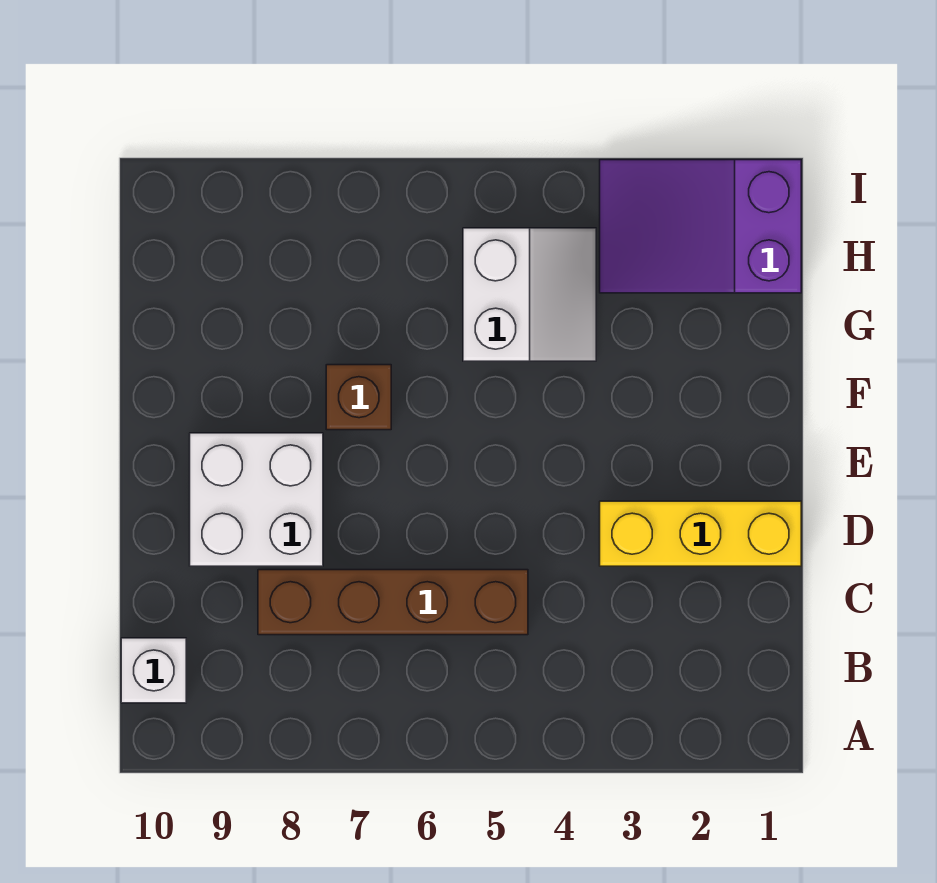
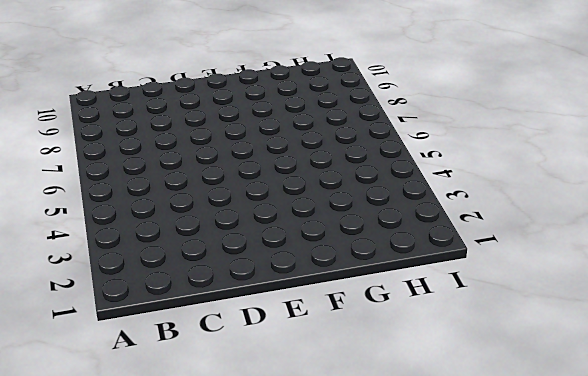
none -> white 1x1 brick [121,638,186,703]
none -> brown 1x4 brick [258,570,528,635]

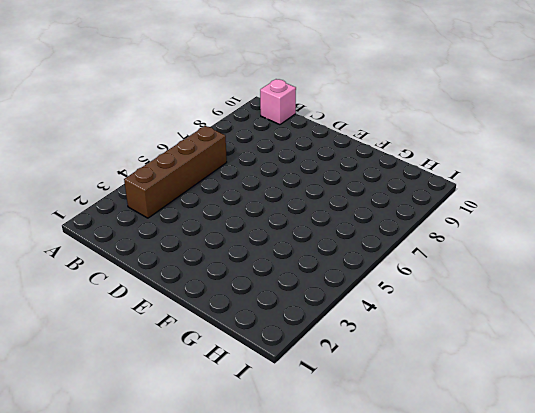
brown 1x4 brick [124,126,227,218] -> brown 1x4 brick moved to [258,570,528,635]
pink 1x1 brick [260,79,296,125] -> white 1x1 brick [121,638,186,703]
none -> yellow 1x3 brick [600,501,801,566]
none -> white 2x2 brick [190,433,323,566]

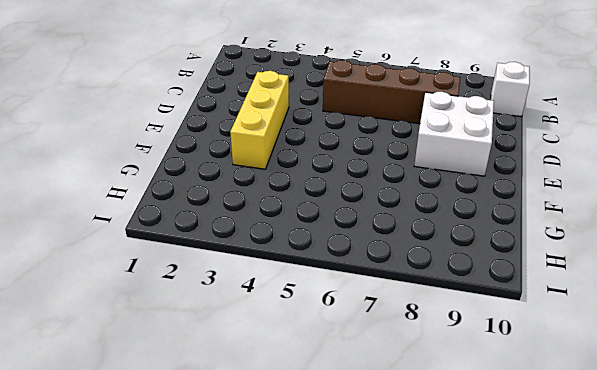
yellow 1x3 brick [230,71,289,169] -> yellow 1x3 brick turned to [600,501,801,566]
none -> brown 1x1 brick [326,365,391,430]
none -> white 2x2 slope [463,228,596,361]

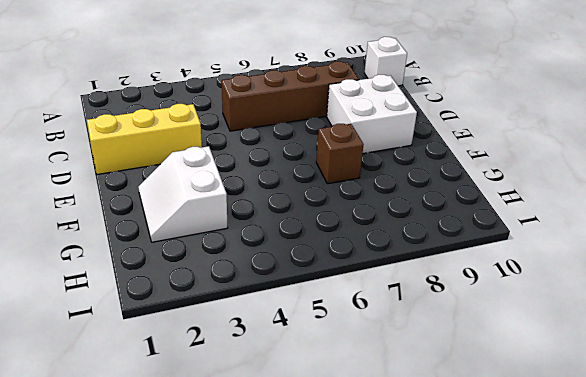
white 2x2 slope [138,146,228,242] -> white 2x2 slope moved to [463,228,596,361]
none -> purple 2x3 slope [600,160,801,293]

